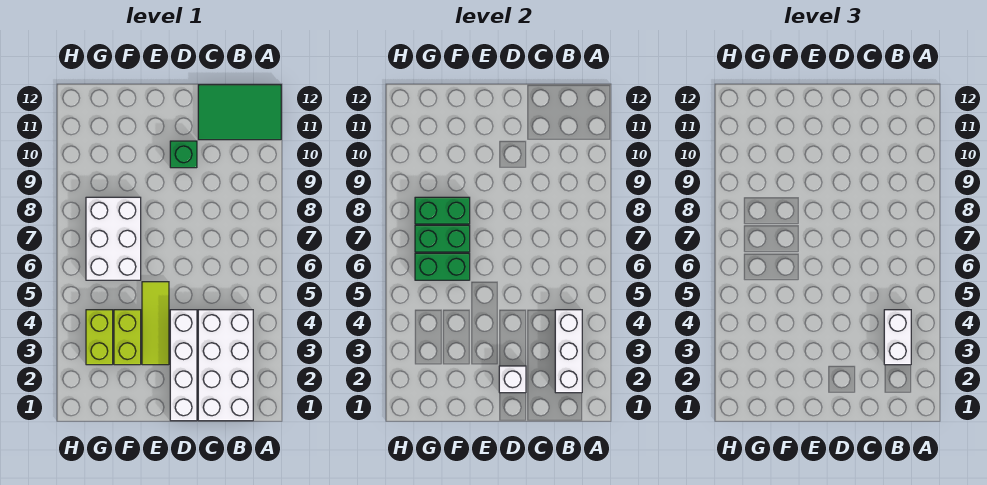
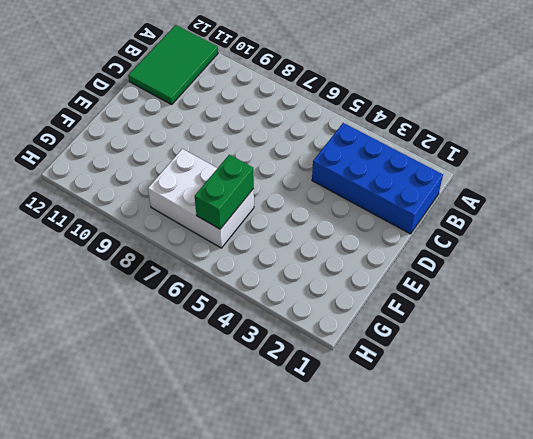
blue 2x4 brick [312,123,443,234] -> white 2x4 brick [198,310,253,421]
none -> white 1x4 brick [170,310,197,421]
none -> green 1x1 brick [170,141,197,168]
none -> lime 1x3 tile [142,282,169,365]

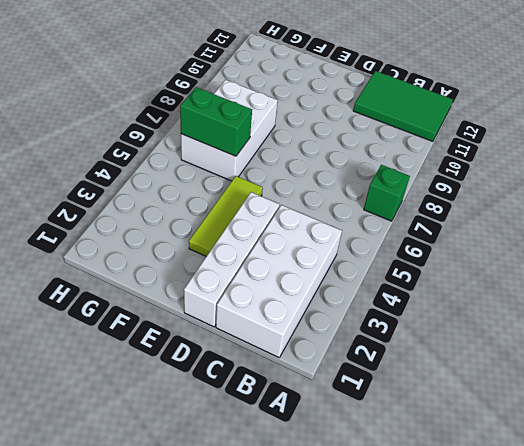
green 1x1 brick [364,165,410,221] -> green 1x1 brick moved to [170,141,197,168]
none -> lime 1x2 brick [114,310,141,365]
none -> lime 1x2 brick [86,310,113,365]
none -> white 1x3 brick [555,310,582,393]

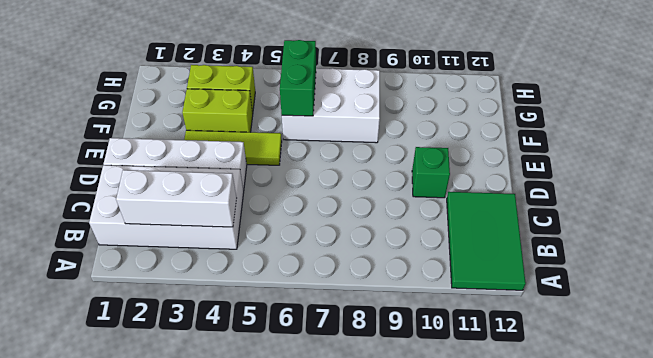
none -> white 1x1 brick [499,366,526,393]
none -> green 1x2 brick [415,225,470,252]
none -> green 1x2 brick [415,197,470,224]

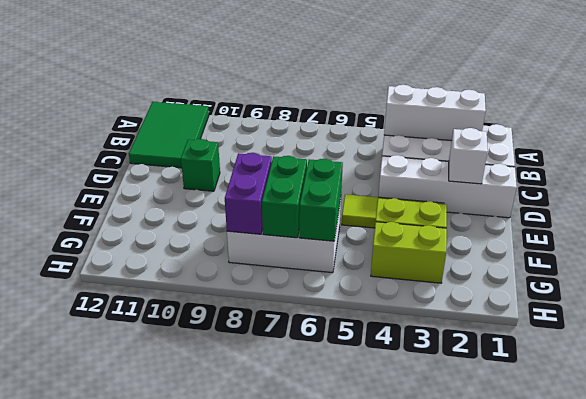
purple 1x2 brick [225,153,272,234] -> green 1x2 brick [415,197,470,224]
none -> white 1x2 brick [884,310,911,365]

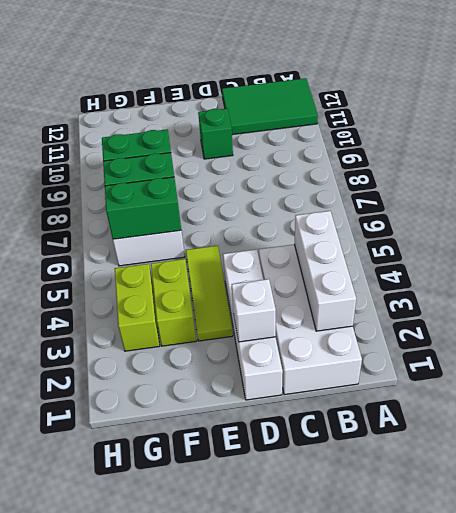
none -> white 1x2 brick [884,310,911,365]

